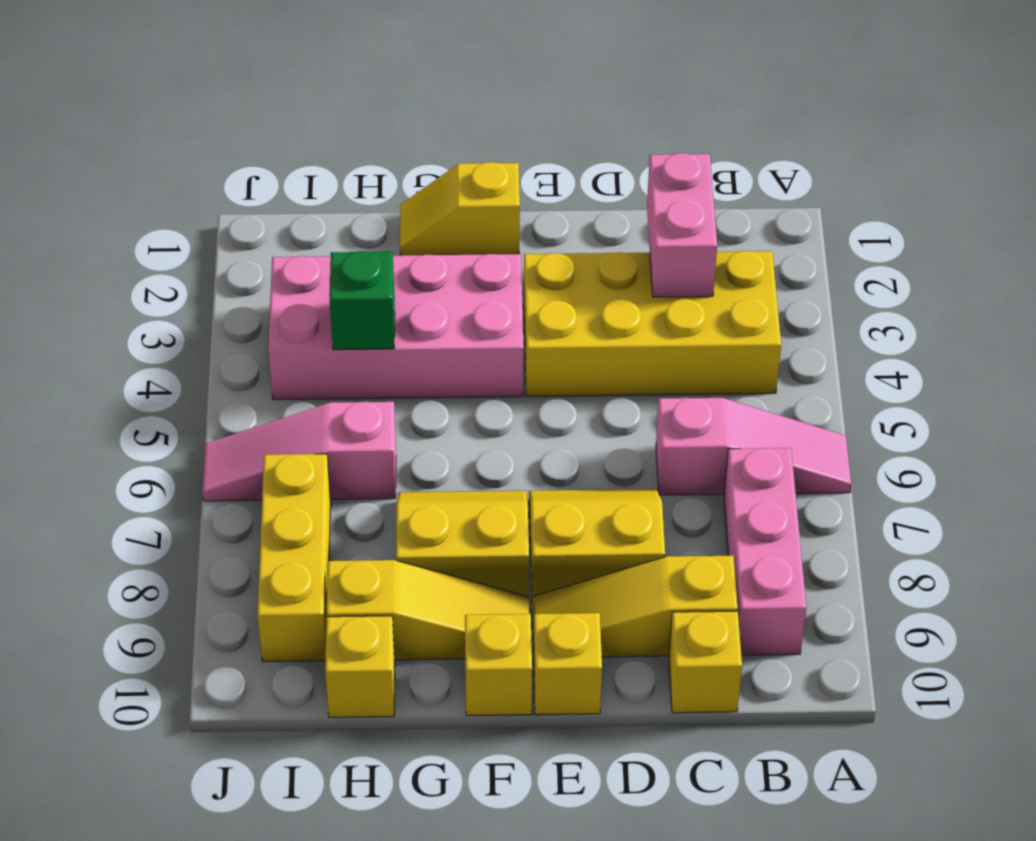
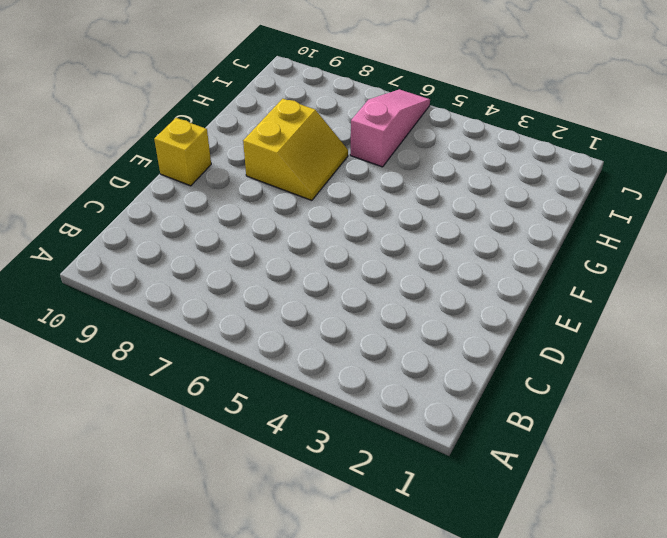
none -> pink 1x3 slope [656,398,851,495]
none -> yellow 2x4 brick [524,251,781,396]
none -> pink 1x3 brick [724,448,806,655]

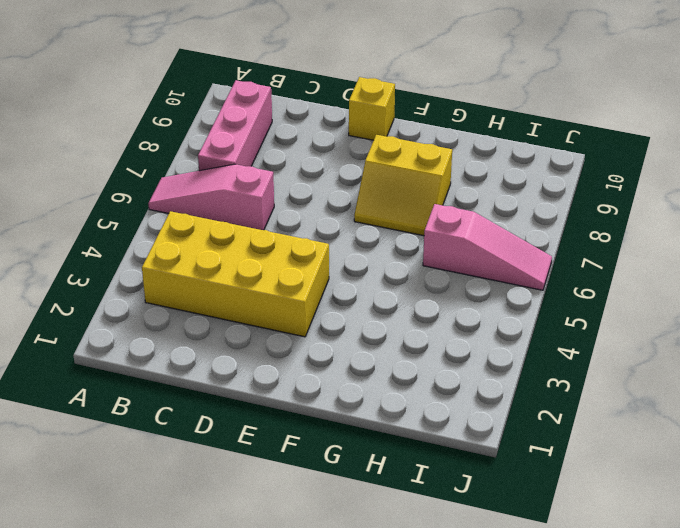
none -> yellow 1x3 slope [532,556,738,657]
none -> yellow 1x1 brick [669,611,742,713]
none -> yellow 2x2 slope [529,489,665,597]

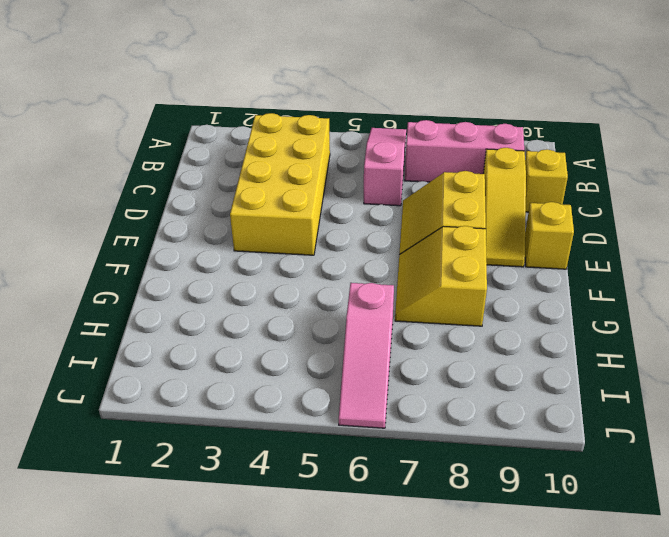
none -> yellow 1x2 slope [400,162,520,256]
none -> pink 2x4 brick [268,254,524,400]
none -> yellow 1x3 slope [327,560,529,660]

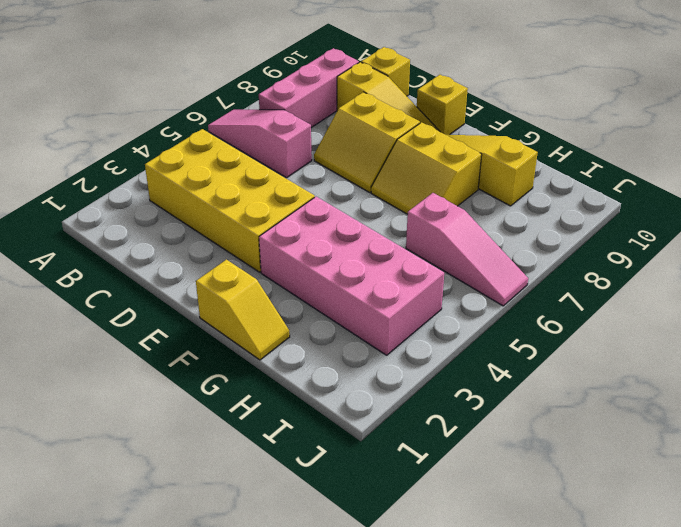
none -> yellow 1x1 brick [465,614,532,716]
none -> yellow 1x1 brick [325,616,395,717]
none -> yellow 1x3 brick [257,454,331,662]

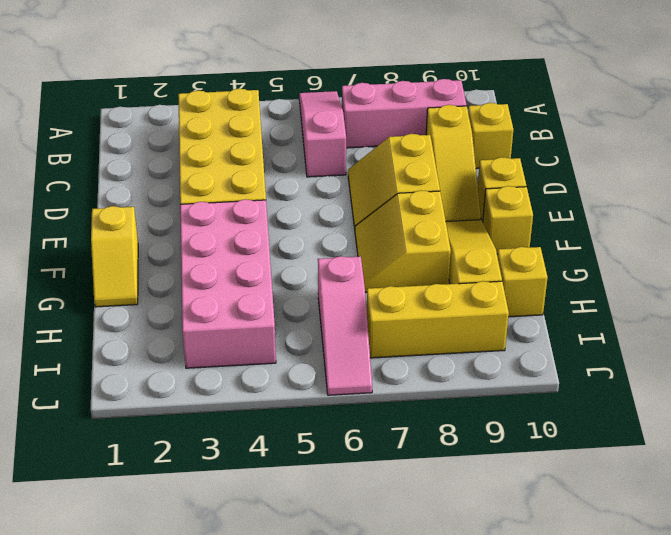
none -> pink 1x2 brick [647,153,717,297]
none -> green 1x1 brick [330,251,395,350]

